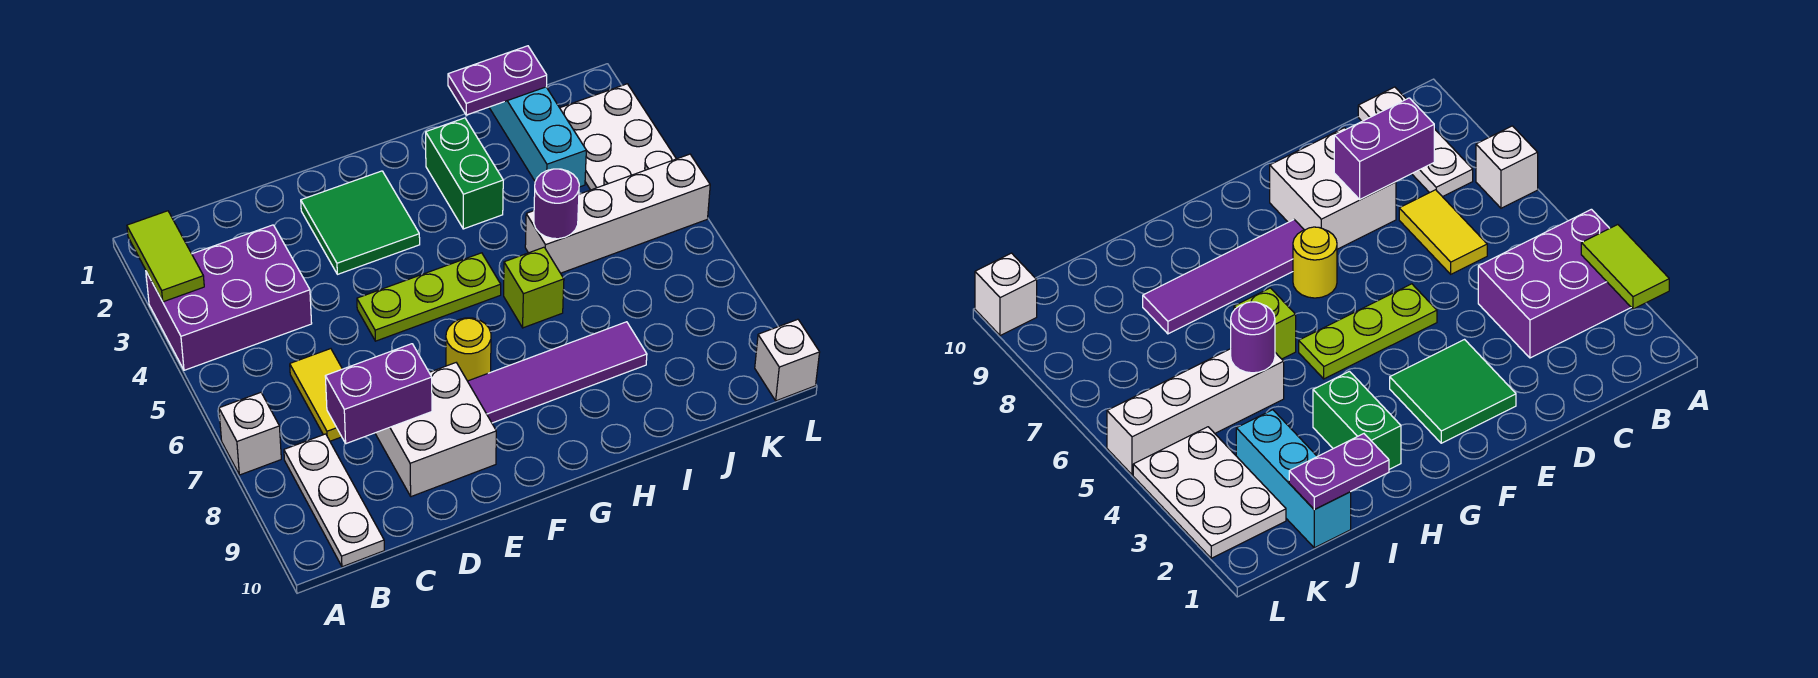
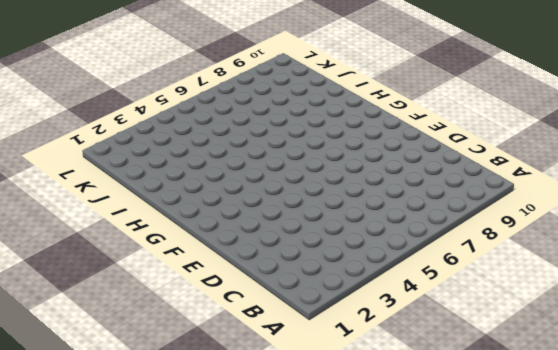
none -> purple 2x3 brick [146,225,312,370]
none -> white 1x1 brick [219,393,281,475]
none -> white 1x3 plate [284,434,384,567]

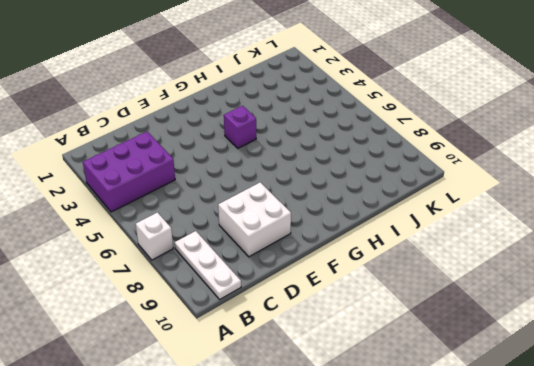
purple 1x1 brick [224,106,256,148] -> none
none -> yellow 1x2 tile [290,349,342,441]
none -> green 2x2 tile [301,171,420,274]
none -> lime 1x3 plate [357,253,501,341]

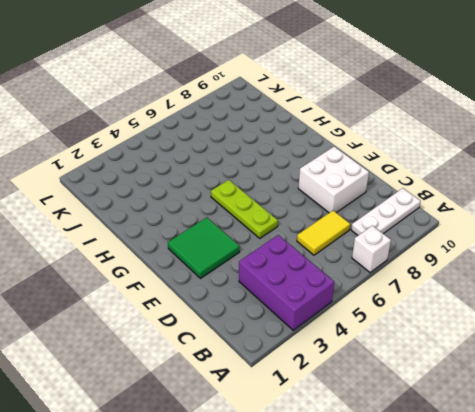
none -> yellow 1x1 round brick [446,318,491,381]
none -> purple 1x4 tile [468,322,647,423]
none -> green 1x2 brick [426,118,503,229]

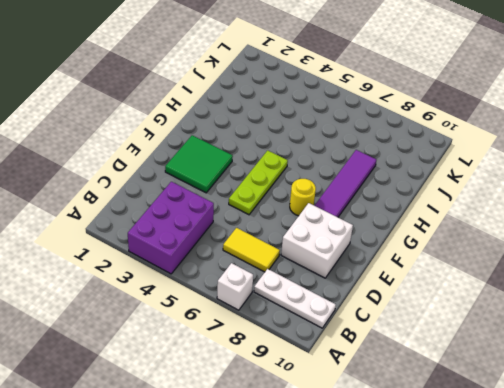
none -> green 1x2 brick [426,118,503,229]
none -> lime 1x1 brick [504,247,564,328]
none -> white 1x4 brick [525,154,710,273]

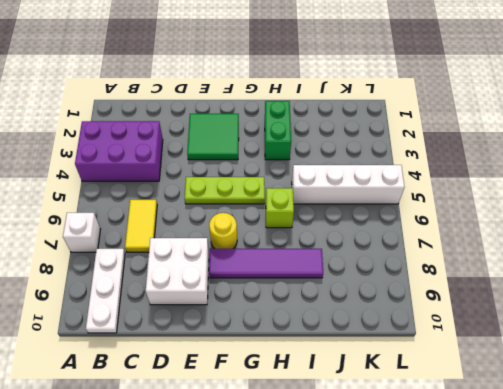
none -> cyan 1x3 brick [489,87,586,187]
none -> white 2x3 plate [560,84,676,190]
none -> white 1x1 brick [755,319,820,401]

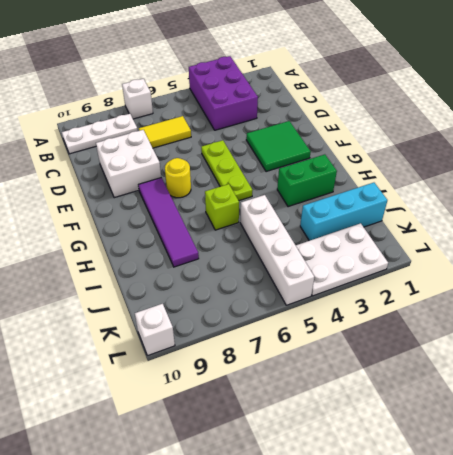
none -> lime 1x2 tile [127,211,204,302]
none -> purple 1x2 brick [325,344,432,444]
none -> purple 1x2 plate [448,46,547,115]

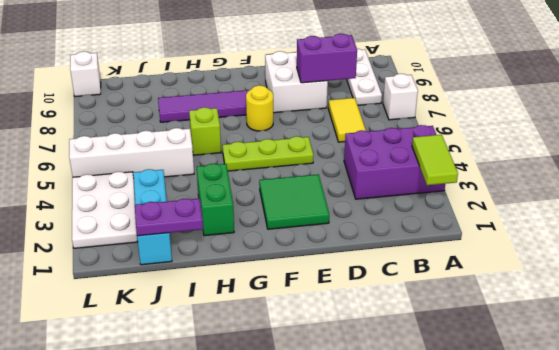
none -> purple 1x1 round brick [534,169,579,239]

